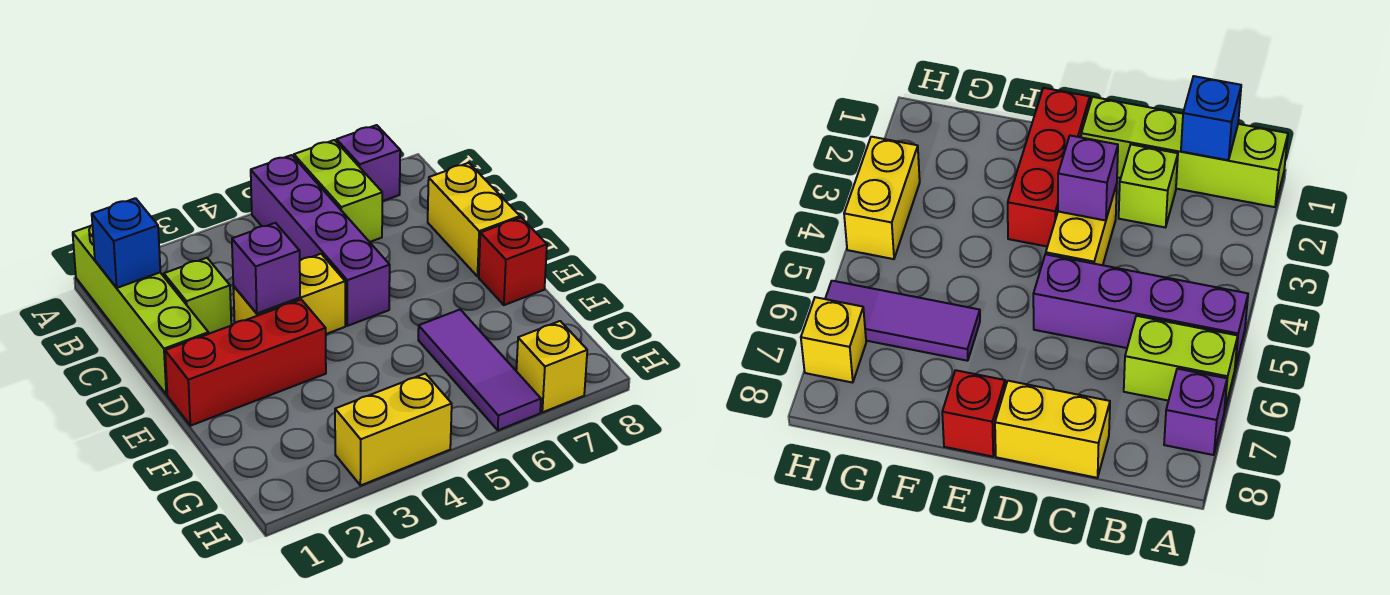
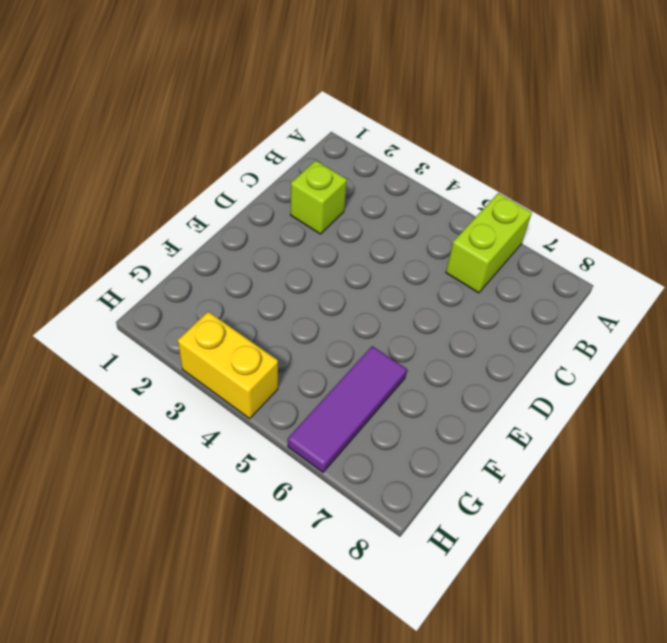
none -> lime 1x4 brick [73,225,208,394]
none -> purple 1x4 brick [251,155,390,326]
none -> purple 1x1 brick [337,125,400,201]

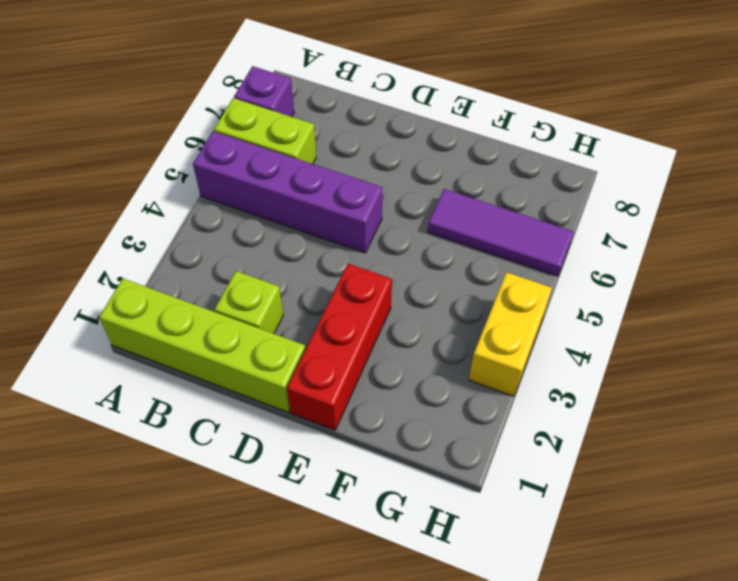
none -> yellow 1x2 brick [428,163,520,276]
none -> yellow 1x2 brick [233,254,345,334]
none -> red 1x1 brick [479,218,547,305]

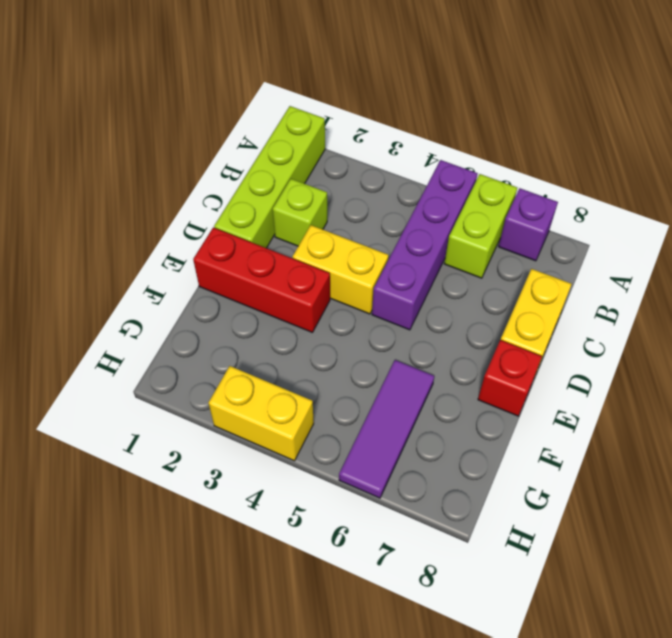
none -> yellow 1x1 brick [516,321,587,412]
none -> blue 1x1 brick [92,198,160,288]
none -> purple 1x1 brick [232,223,300,313]

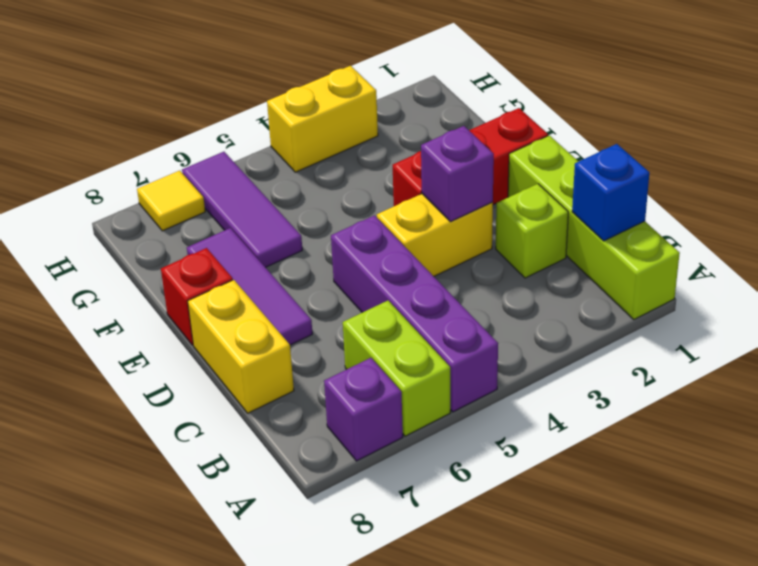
purple 1x3 tile [187,228,312,345] -> none
yellow 1x1 tile [137,171,205,231] -> yellow 1x1 brick [516,321,587,412]

